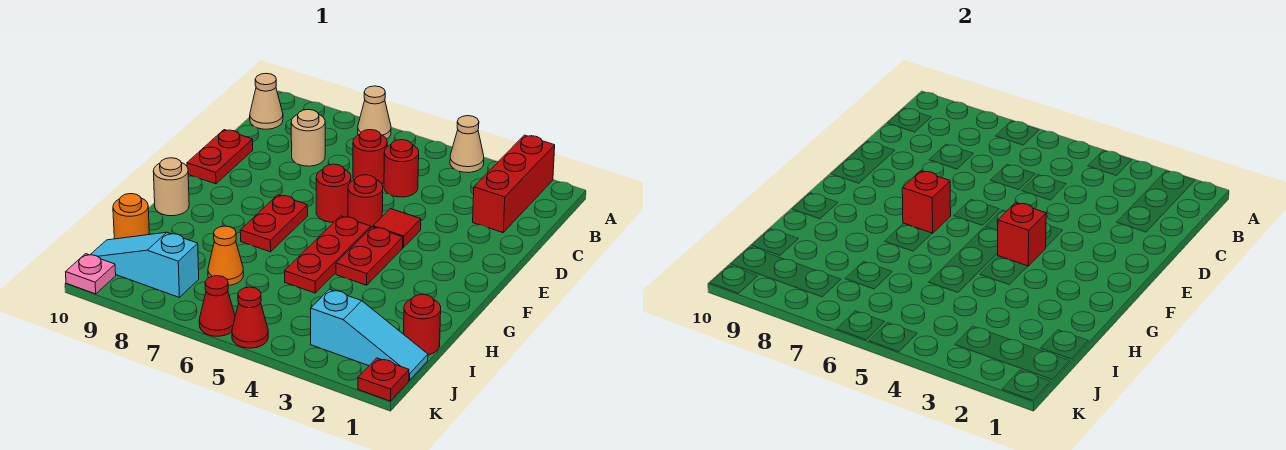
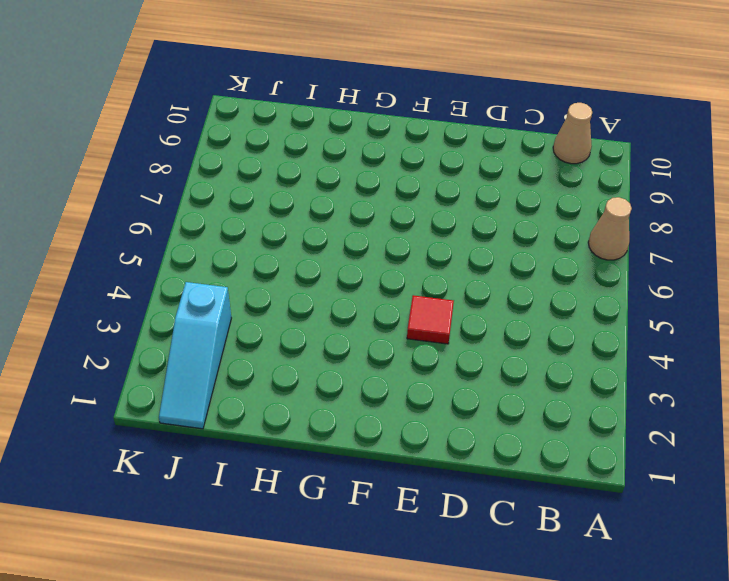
none -> red 1x3 brick [473,135,555,233]
none -> tan 1x1 cone [450,116,484,173]
none -> red 1x1 round brick [384,140,419,197]

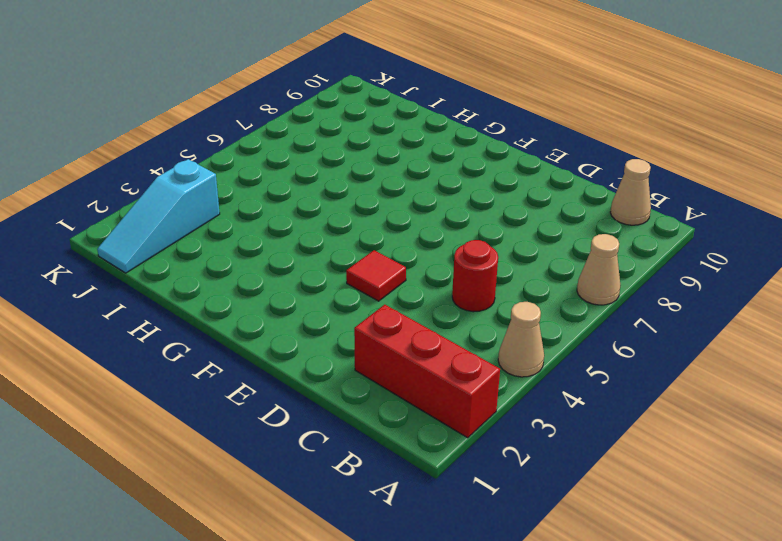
none -> red 1x1 round brick [353,130,387,184]
none -> tan 1x1 round brick [291,109,325,166]
none -> red 1x2 plate [187,130,253,184]

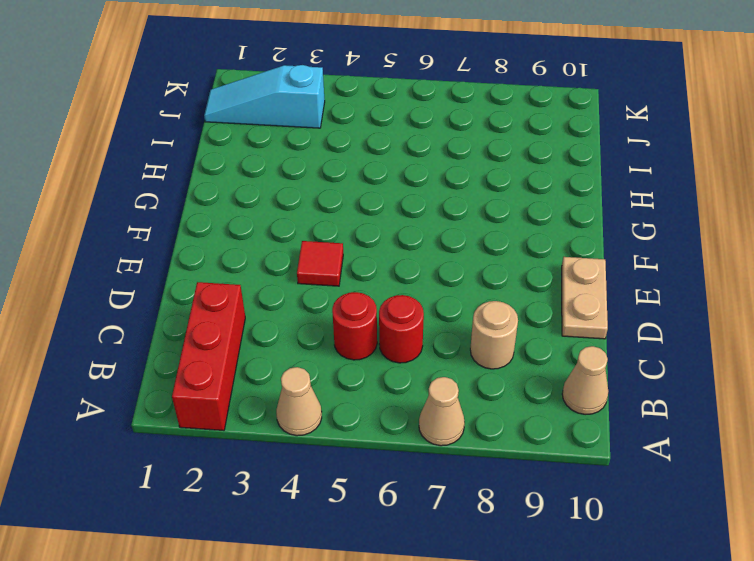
tan 1x2 plate [562,257,608,339] -> red 1x2 plate [187,130,253,184]
none -> red 1x1 round brick [348,175,383,227]
none -> red 1x1 round brick [316,164,351,222]
none -> red 1x2 plate [336,227,403,285]

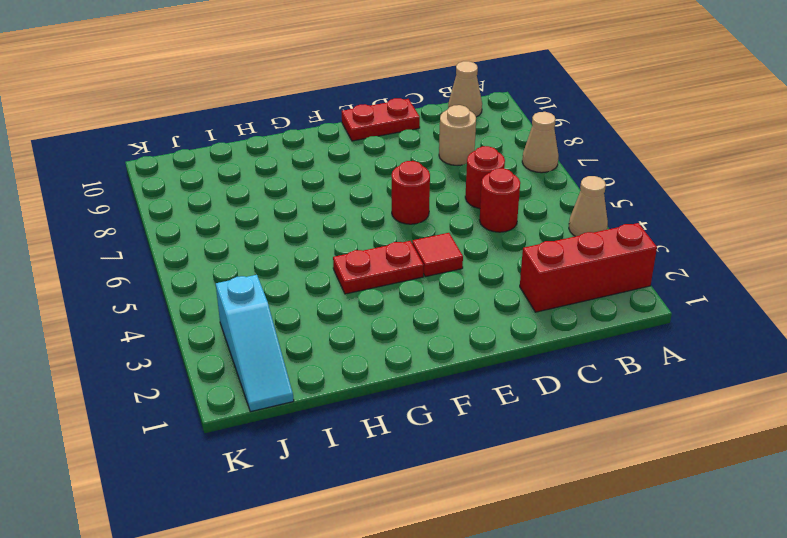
none -> red 1x1 round brick [348,175,383,227]
none -> red 1x3 plate [285,216,371,293]
none -> red 1x2 plate [240,195,308,252]

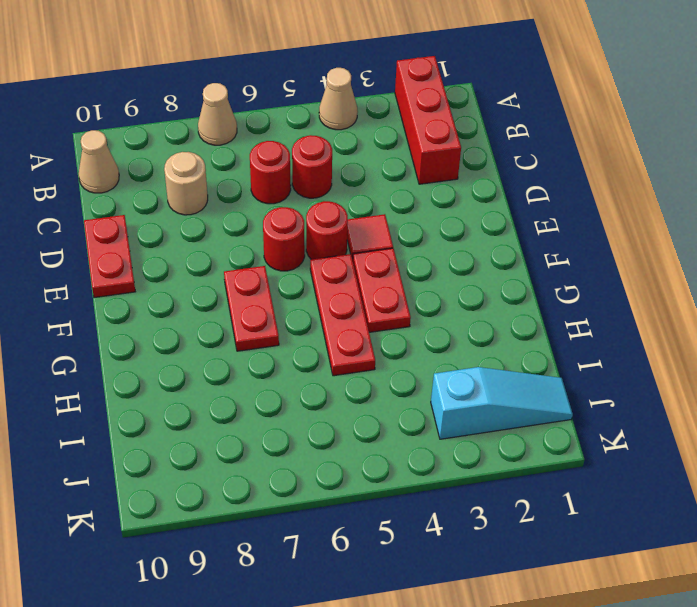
none -> tan 1x1 round brick [153,158,189,216]
none -> red 1x1 round brick [404,294,441,355]
none -> orange 1x1 cone [208,226,244,286]

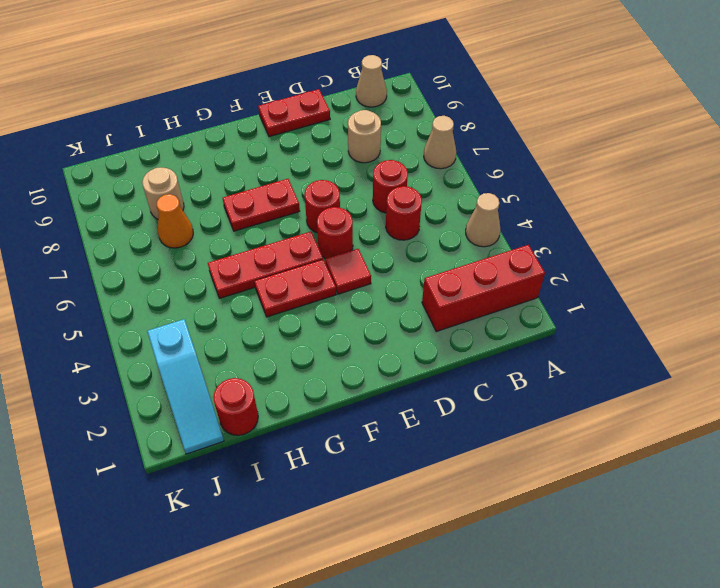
tan 1x1 round brick [142,168,184,219] -> tan 1x1 round brick moved to [153,158,189,216]
none -> orange 1x1 round brick [113,194,149,239]
none -> cyan 1x3 slope [90,232,199,297]
none -> red 1x1 plate [358,358,409,401]

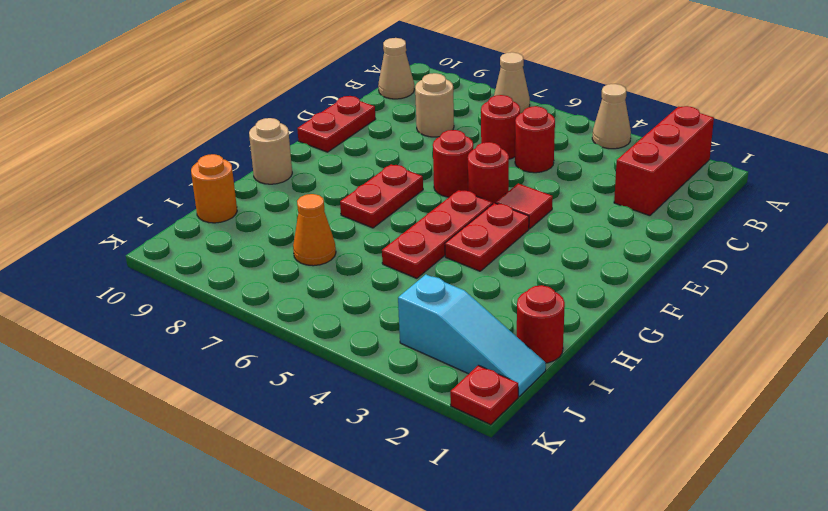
none -> cyan 1x3 slope [90,232,199,297]
none -> red 1x1 cone [232,287,268,348]
none -> red 1x1 cone [199,276,235,336]

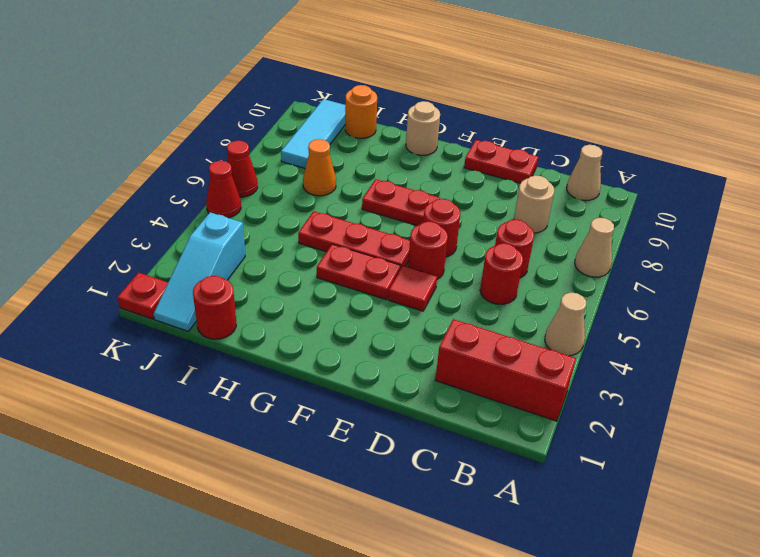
cyan 1x3 tile [281,99,346,168] -> cyan 1x3 slope [90,232,199,297]
none -> pink 1x1 plate [66,254,116,294]
none -> red 1x1 brick [997,203,1046,266]
none -> red 1x1 brick [902,171,951,233]

